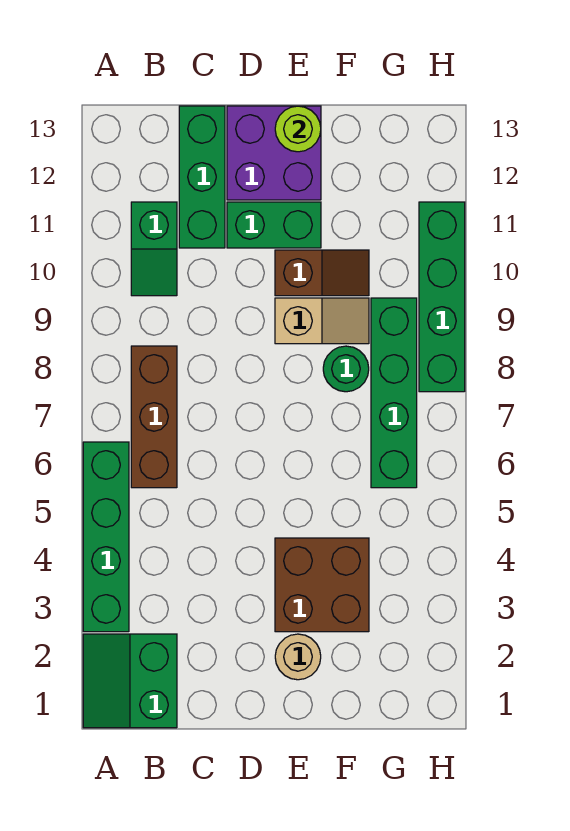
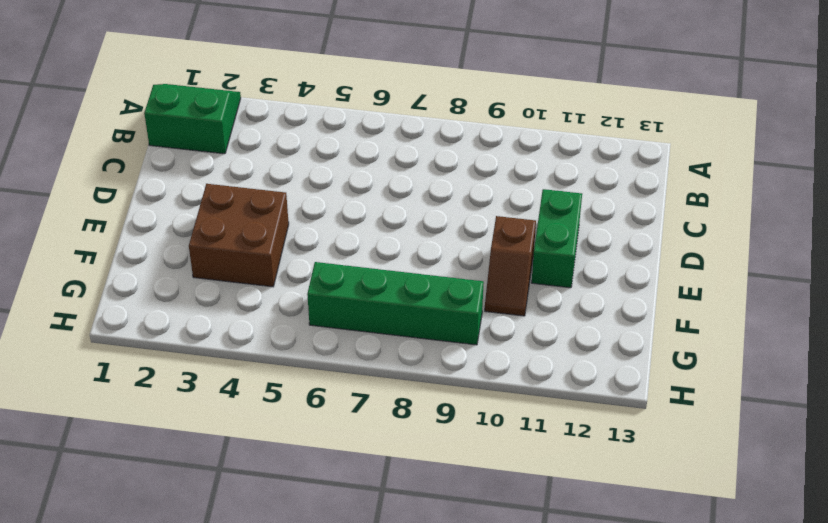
none -> green 1x4 brick [83,442,129,632]
none -> brown 1x3 brick [131,346,177,488]
none -> green 1x2 slope [131,202,177,296]

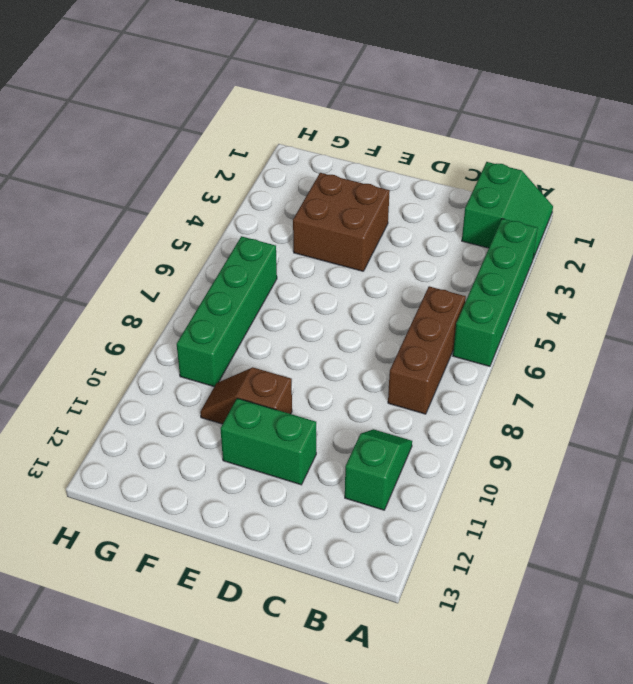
none -> green 1x3 brick [179,106,225,248]
none -> purple 2x2 brick [227,106,321,200]
none -> tan 1x1 round brick [275,634,321,680]

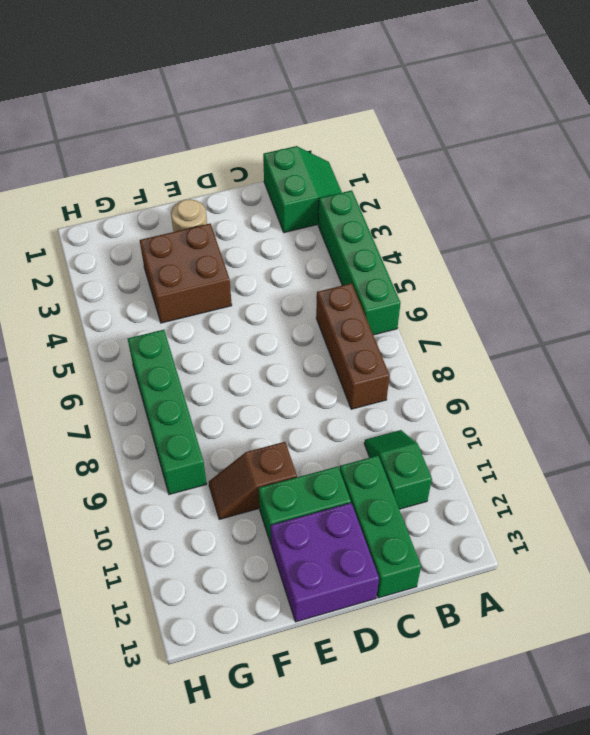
none -> tan 1x2 slope [275,298,369,344]
none -> green 1x1 round brick [323,346,369,392]
none -> green 1x4 brick [419,202,465,392]

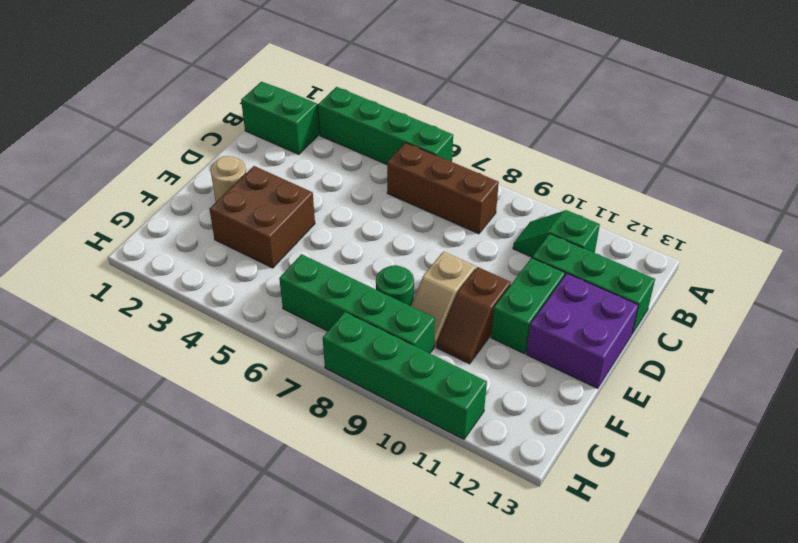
none -> lime 1x1 round brick [275,106,321,152]

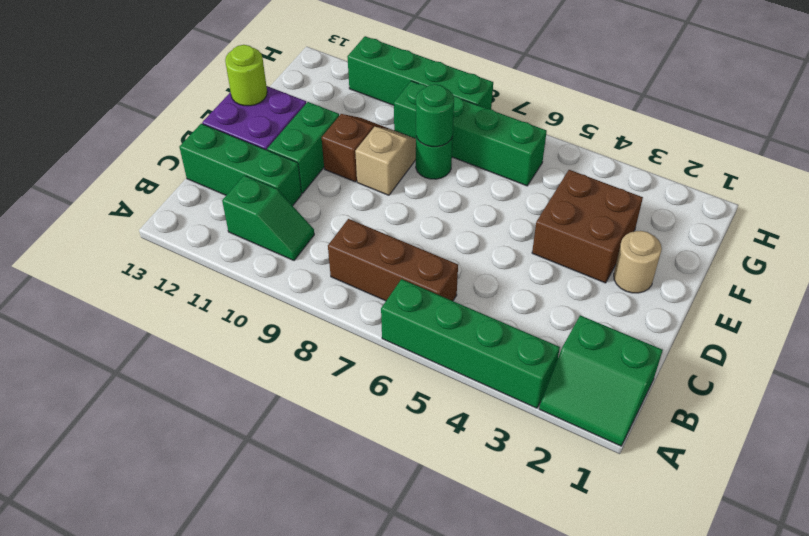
green 1x1 round brick [416,84,454,147] -> none

